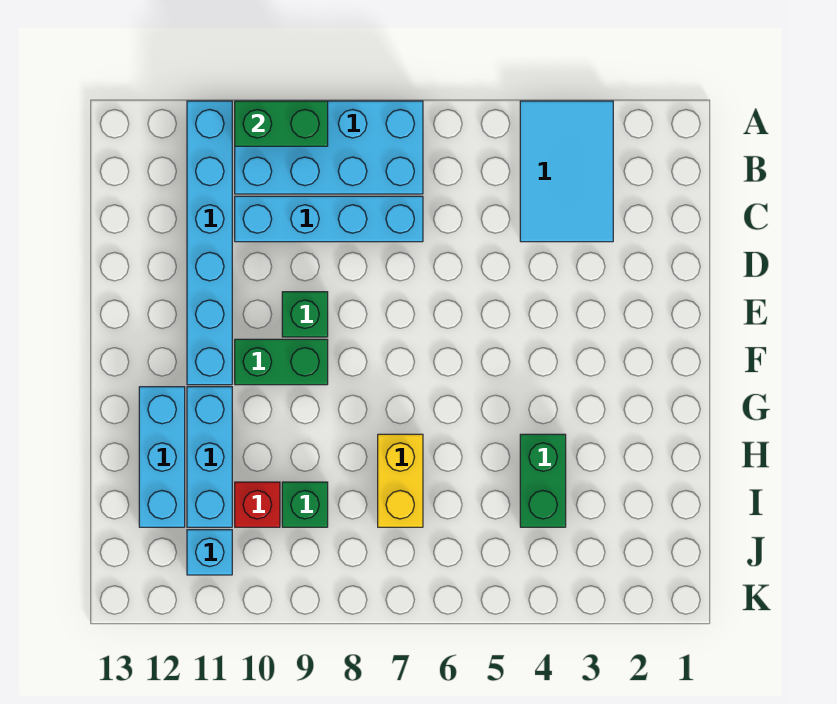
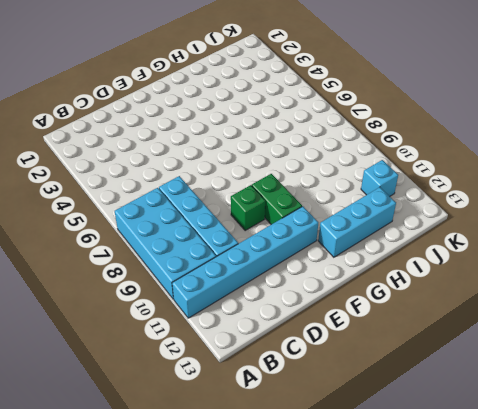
none -> cyan 2x3 tile [520,101,613,242]
none -> cyan 1x3 brick [187,387,232,527]
none -> green 1x2 brick [520,434,566,527]

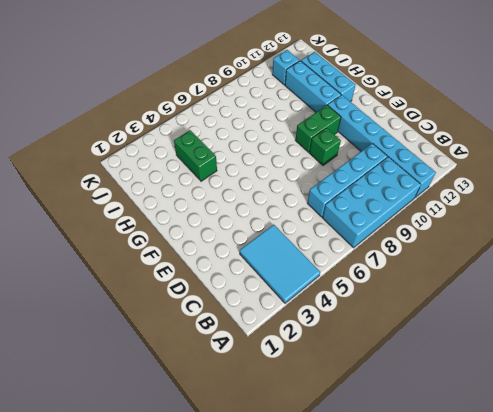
none -> yellow 1x2 brick [378,434,423,527]
none -> green 1x1 brick [282,482,328,527]
none -> red 1x1 brick [235,482,280,527]

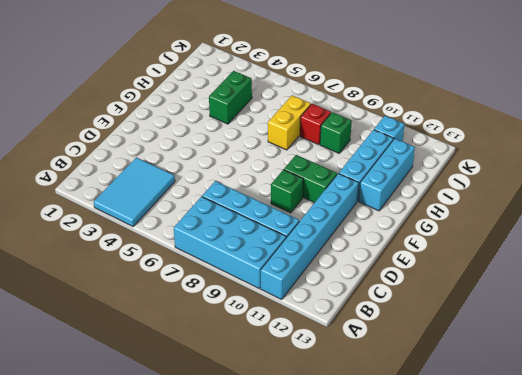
red 1x1 brick [300,104,331,145] -> red 1x1 brick moved to [235,482,280,527]
none -> green 1x2 brick [235,101,328,146]

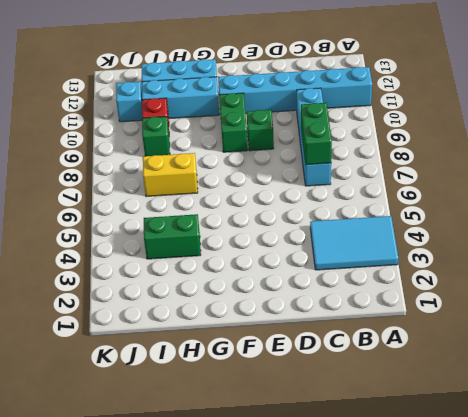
green 1x2 brick [301,103,332,165] -> green 1x2 brick moved to [235,101,328,146]
none -> cyan 2x4 brick [235,101,423,194]

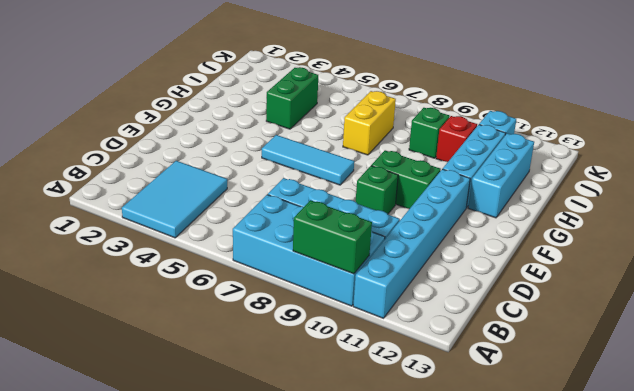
cyan 1x3 tile [262,135,354,185] -> none

